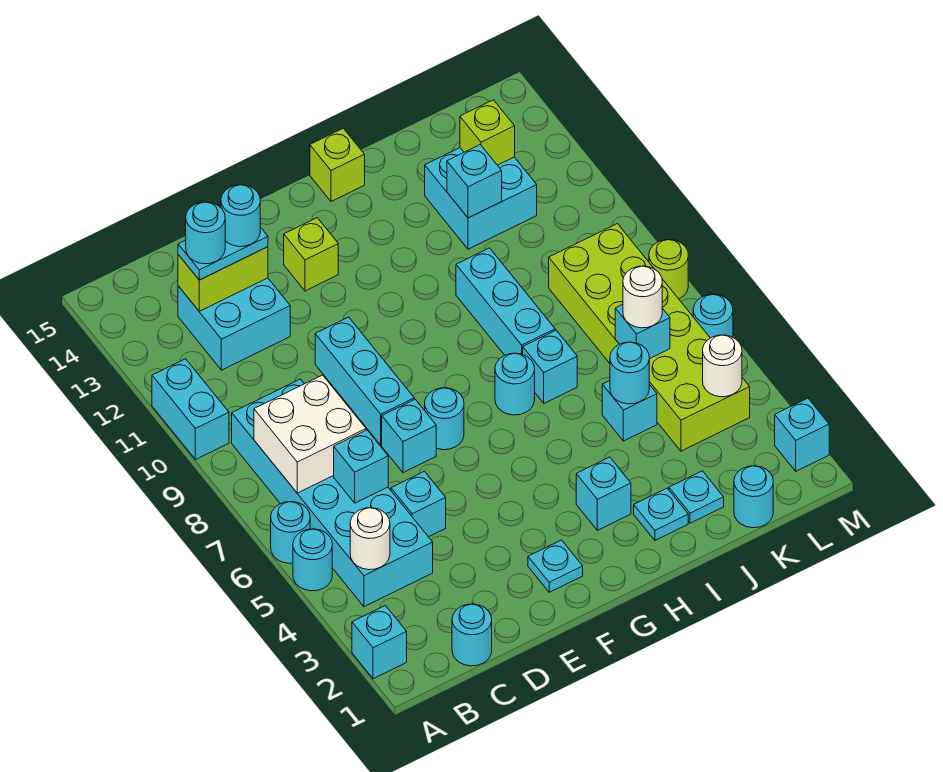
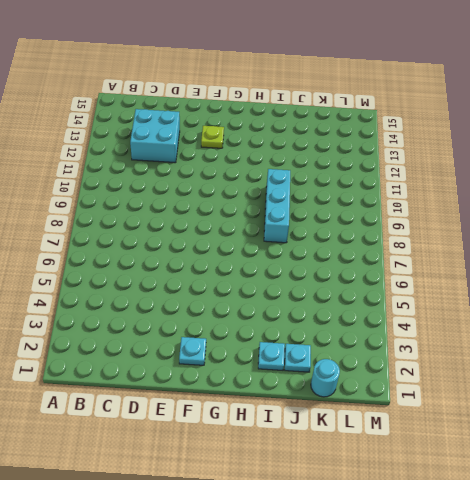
lime 1x1 plate [201,126,224,148] -> lime 1x1 brick [284,218,338,291]
none -> cyan 1x1 brick [352,606,407,679]
none -> cyan 1x1 round brick [293,529,332,591]
none -> cyan 1x1 round brick [271,502,310,563]
none -> cyan 1x2 brick [152,359,229,460]

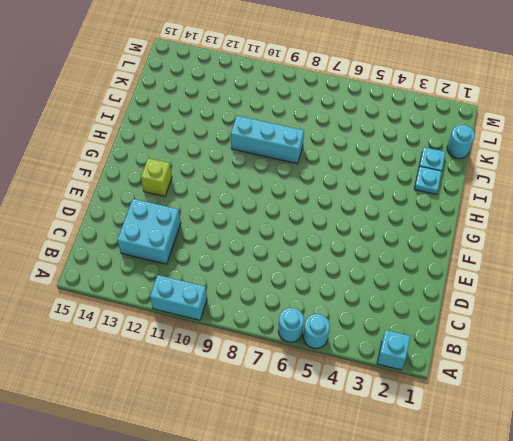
none -> cyan 2x6 brick [232,379,433,607]
none -> cyan 1x1 round brick [452,604,492,666]
none -> cyan 1x1 brick [391,471,446,537]
none -> cyan 1x1 brick [382,399,436,473]

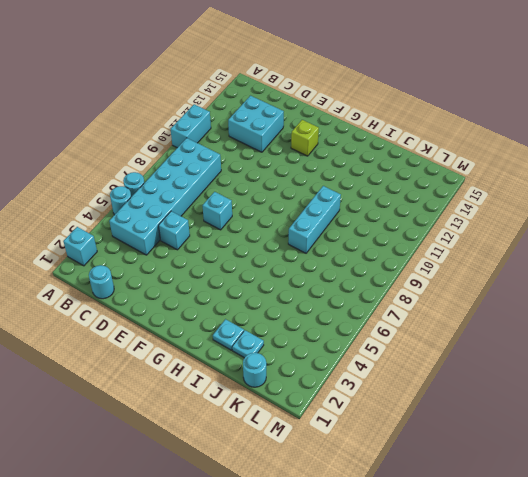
none -> cyan 1x3 brick [315,317,414,445]
none -> cyan 1x1 plate [528,540,583,592]
none -> cyan 1x1 round brick [425,388,464,450]
none -> cyan 1x1 brick [576,457,631,530]

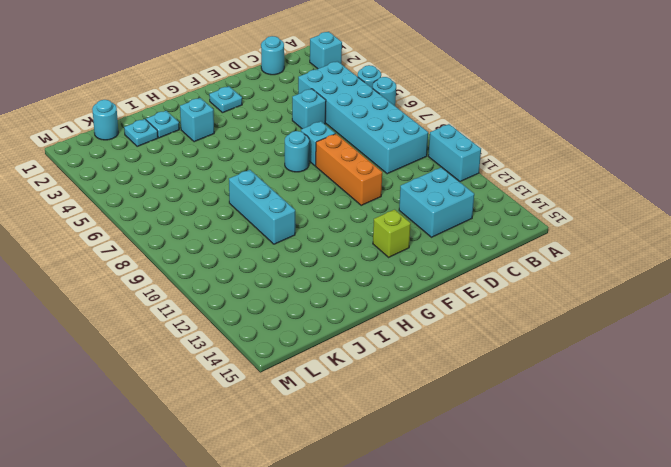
orange 1x3 brick [316,134,382,205] -> cyan 1x3 brick [315,317,414,445]
none -> cyan 1x1 round brick [495,353,535,415]
none -> lime 1x1 brick [310,128,365,201]
none -> cyan 1x1 brick [523,330,577,403]
none -> cyan 1x1 brick [602,381,657,441]

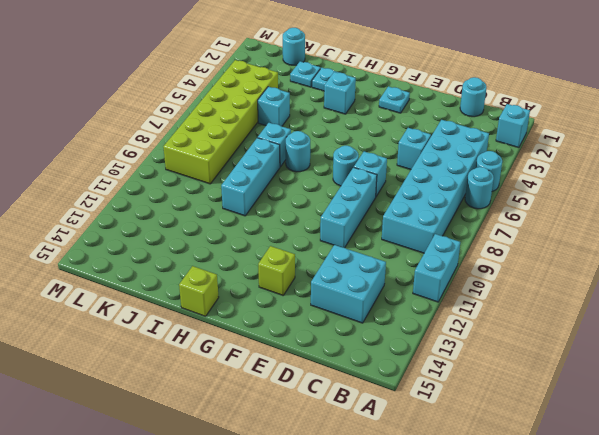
none -> cyan 2x2 brick [425,148,537,249]
none -> cyan 1x1 brick [775,398,829,471]
none -> cyan 1x1 round brick [693,294,733,338]
none -> lime 1x1 round brick [649,240,688,299]

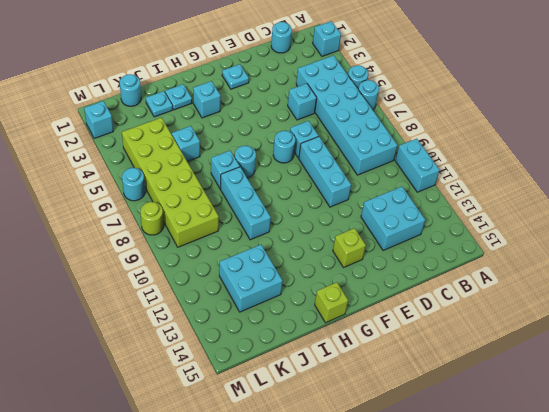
none -> white 1x1 round brick [350,508,390,570]
none -> white 2x2 brick [254,375,366,493]
none -> cyan 1x1 brick [334,430,388,503]
none -> lime 1x2 brick [178,247,268,311]

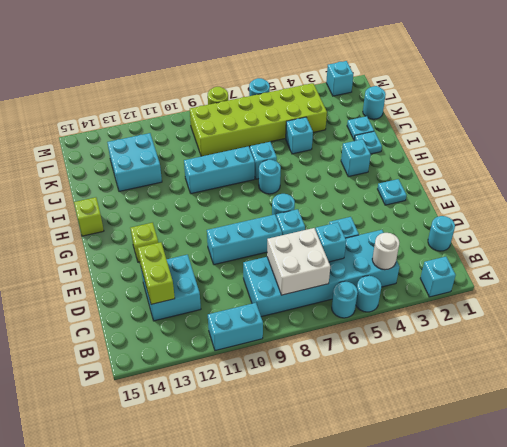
none -> cyan 1x1 round brick [610,342,649,404]
none -> cyan 1x1 brick [447,145,502,218]
none -> cyan 1x1 brick [615,305,670,359]
none -> lime 1x1 brick [460,100,515,165]

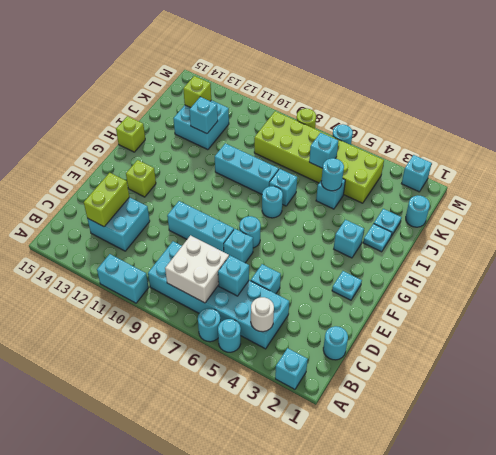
none -> white 1x1 round brick [703,335,742,397]
none -> cyan 1x2 plate [178,227,268,280]
none -> white 1x1 round brick [623,266,662,328]
none -> cyan 1x1 round brick [186,202,225,264]

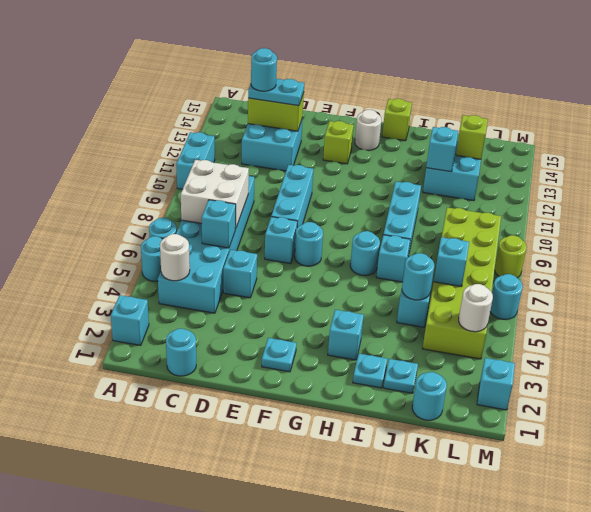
white 1x1 round brick [355,110,381,151] -> white 1x1 round brick moved to [623,266,662,328]
none -> cyan 1x1 round brick [221,185,260,247]

